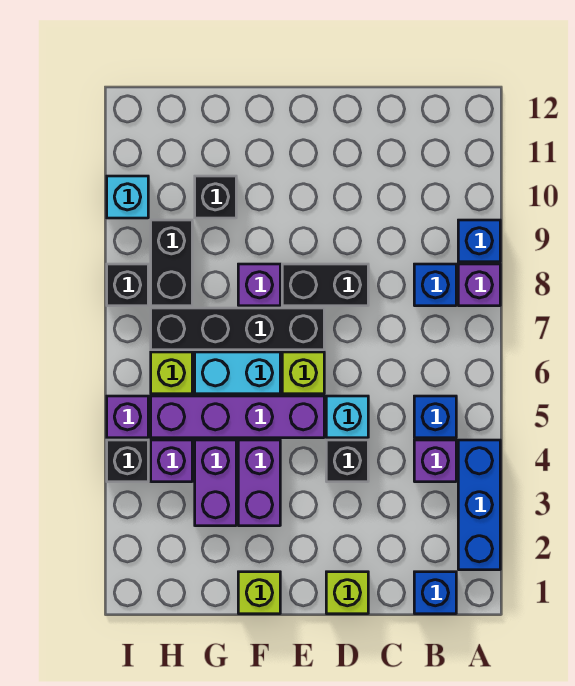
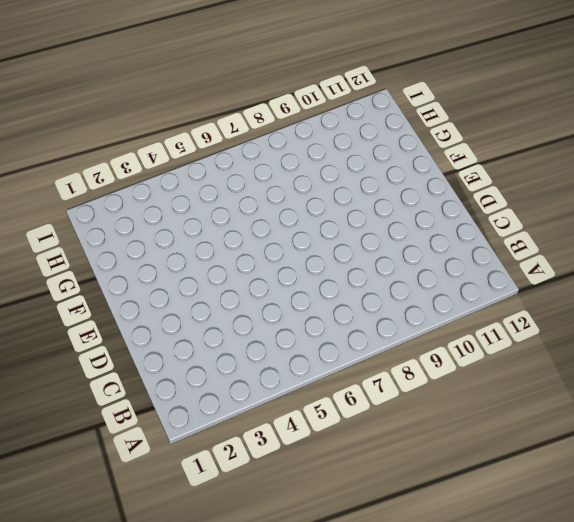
none -> blue 1x3 brick [458,440,500,570]
none -> purple 1x1 brick [458,264,500,306]
none -> blue 1x1 brick [458,220,500,262]

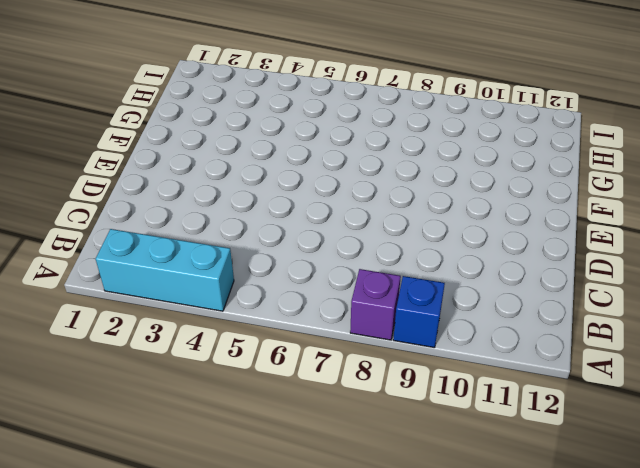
cyan 1x3 brick [96,229,234,311] -> blue 1x3 brick [458,440,500,570]
none -> blue 1x1 brick [414,572,456,614]
none -> purple 1x1 brick [414,440,456,482]
none -> blue 1x1 brick [414,396,456,438]

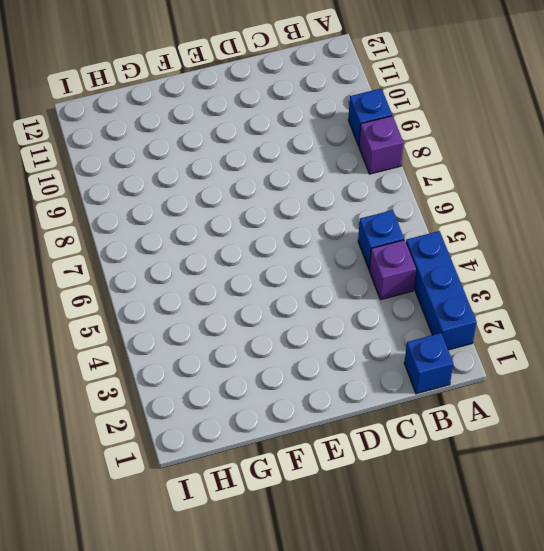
none -> blue 1x1 brick [414,264,456,306]
none -> lime 1x1 brick [326,572,368,614]
none -> black 1x1 brick [326,440,368,482]

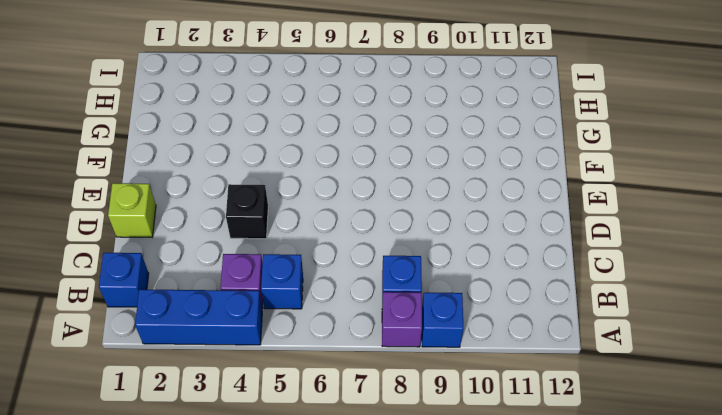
none -> cyan 1x1 brick [326,396,368,438]
none -> black 1x2 brick [282,264,368,306]
none -> purple 1x4 brick [151,396,324,438]

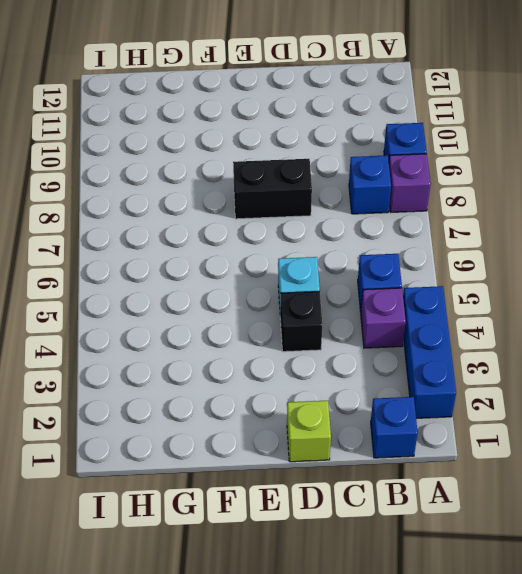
none -> purple 1x4 brick [151,396,324,438]
none -> lime 1x1 brick [282,352,324,394]
none -> black 1x4 brick [151,308,324,350]

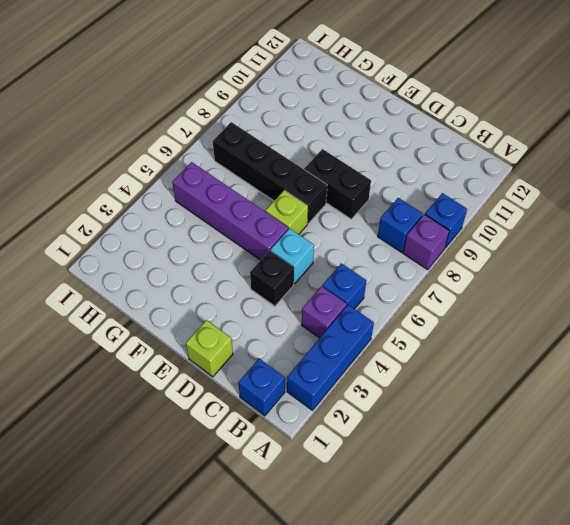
none -> lime 1x1 brick [238,572,280,614]
none -> purple 1x2 brick [238,440,280,526]
none -> cyan 1x2 brick [195,352,280,394]

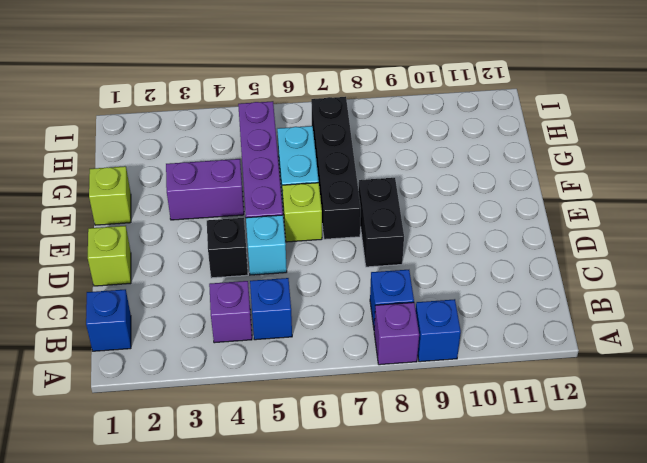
none -> blue 1x3 brick [458,440,500,570]
none -> purple 1x1 brick [238,264,280,306]
none -> purple 1x2 brick [195,440,236,526]

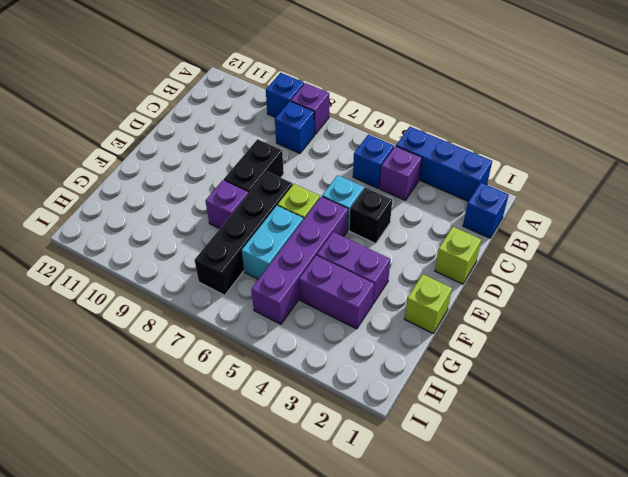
none -> black 1x1 brick [195,176,236,218]
none -> purple 1x1 brick [151,440,192,482]
none -> lime 1x1 brick [151,352,192,394]

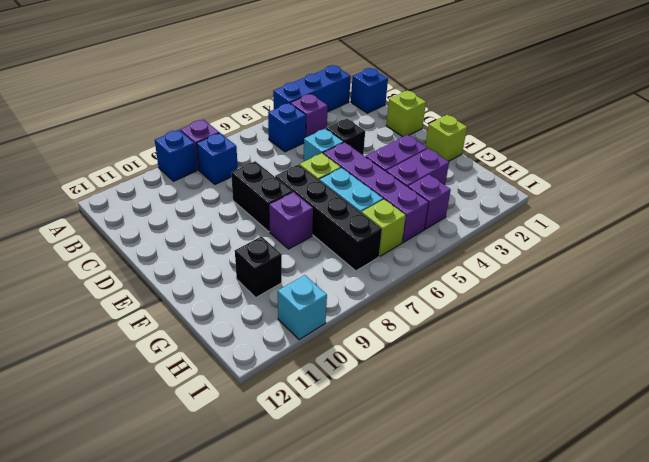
none -> black 1x2 brick [151,220,192,306]
none -> black 1x1 brick [107,440,148,482]
none -> purple 1x1 brick [107,396,148,438]

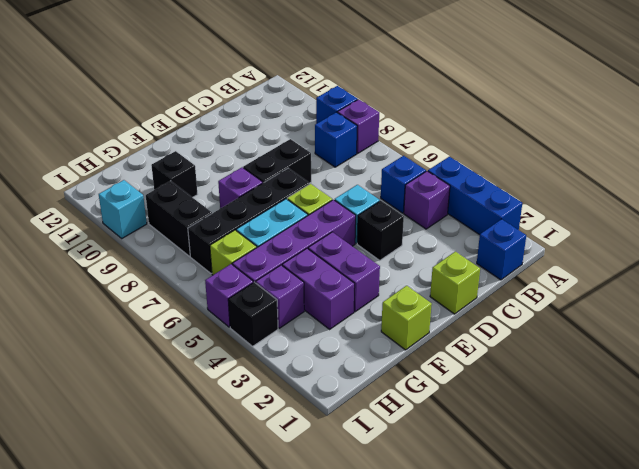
none -> black 1x1 brick [107,264,148,306]

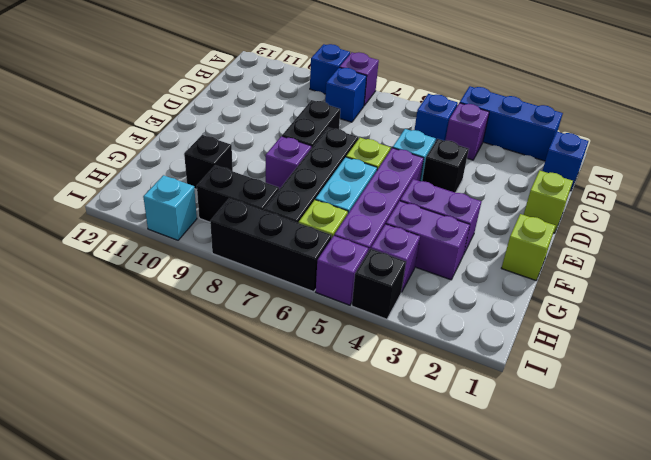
black 1x3 brick [210,199,332,292] -> black 1x1 brick [107,264,148,306]

